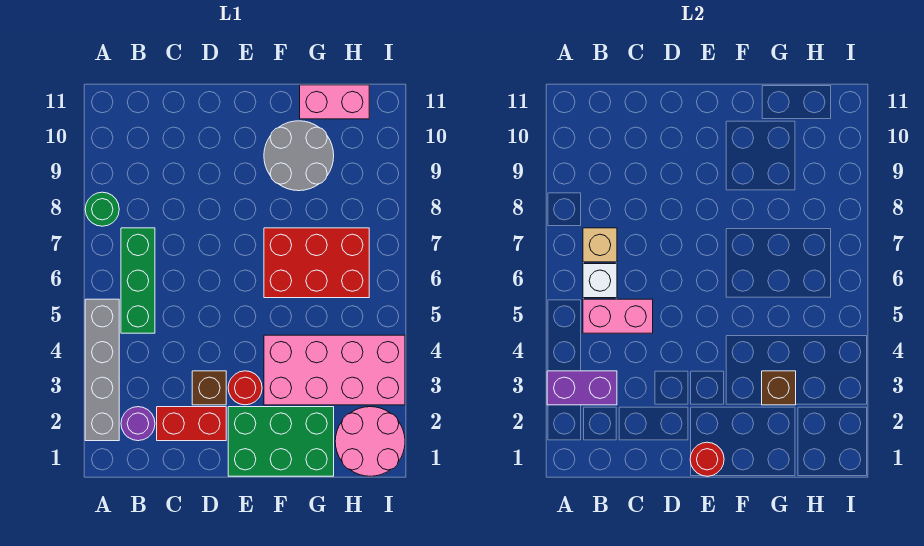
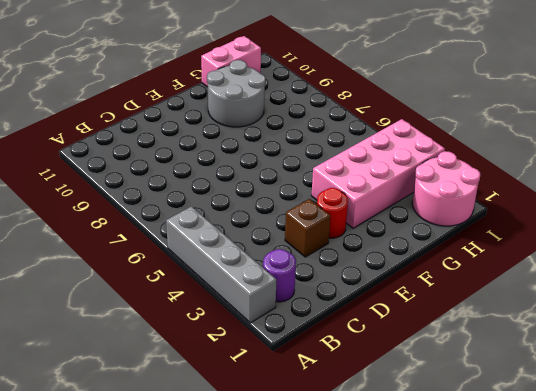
none -> green 1x1 round brick [85,192,119,226]
none -> green 1x3 brick [121,228,155,333]
none -> red 1x2 brick [157,407,226,441]

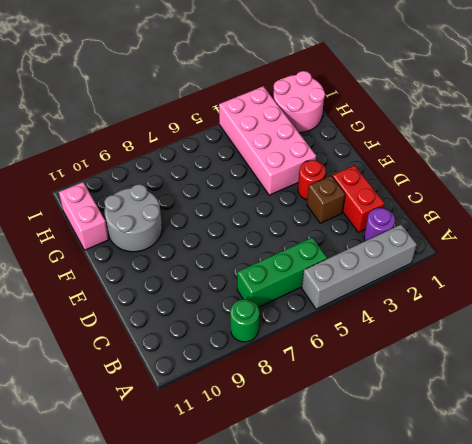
none -> green 2x3 brick [228,407,334,476]
none -> red 2x3 brick [264,228,369,298]
none -> purple 1x2 brick [547,371,617,405]

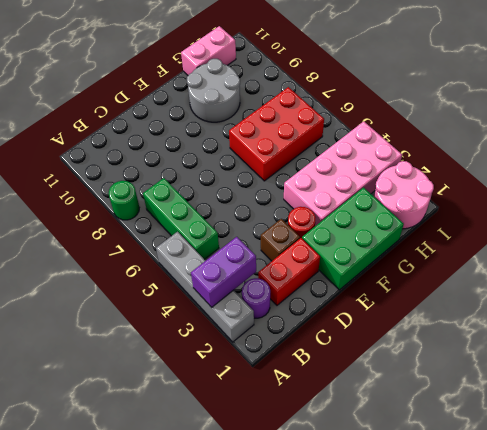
none -> pink 1x2 brick [583,299,653,333]
none -> white 1x1 brick [583,264,617,298]
none -> tan 1x1 brick [583,228,617,262]

